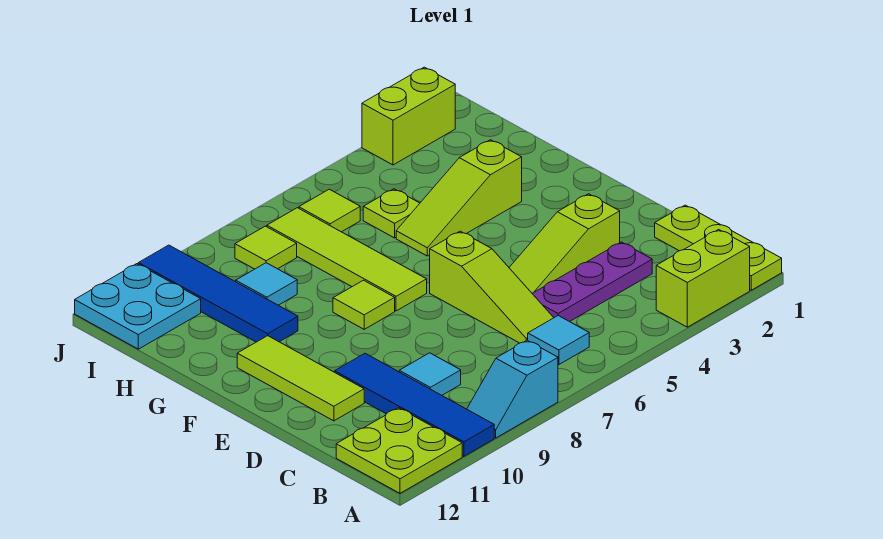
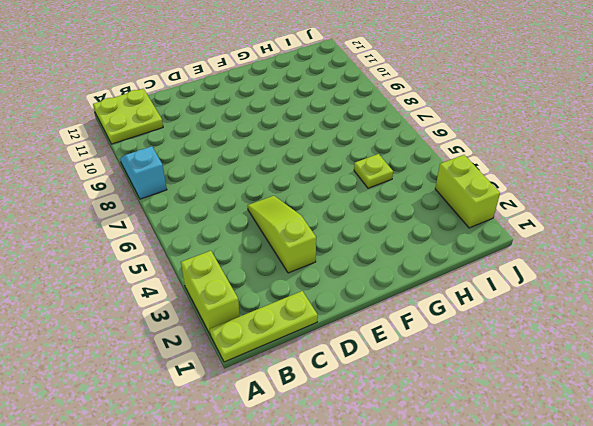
none -> blue 1x4 tile [335,353,494,456]
none -> cyan 1x1 tile [528,316,589,365]
none -> purple 1x3 plate [532,242,652,322]

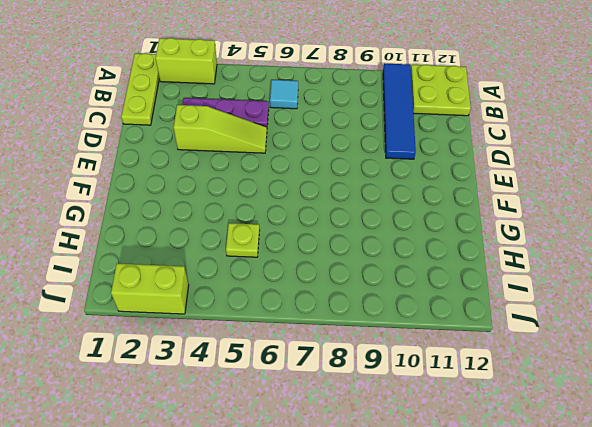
none -> cyan 1x2 slope [467,340,558,438]
none -> lime 1x3 slope [430,231,554,343]
none -> cyan 1x1 tile [399,353,461,395]

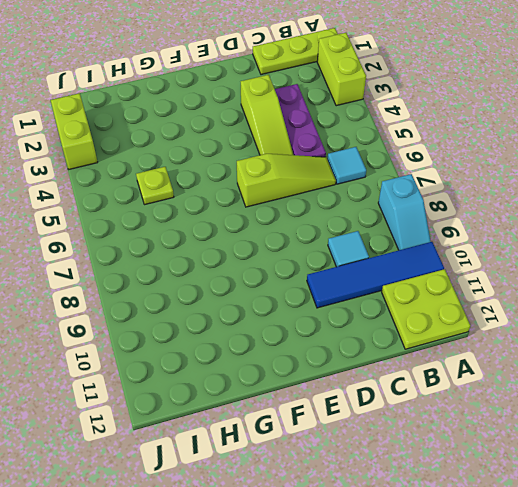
none -> lime 1x3 tile [237,336,364,421]
none -> lime 1x4 tile [267,208,427,311]
none -> lime 1x1 tile [333,280,395,329]

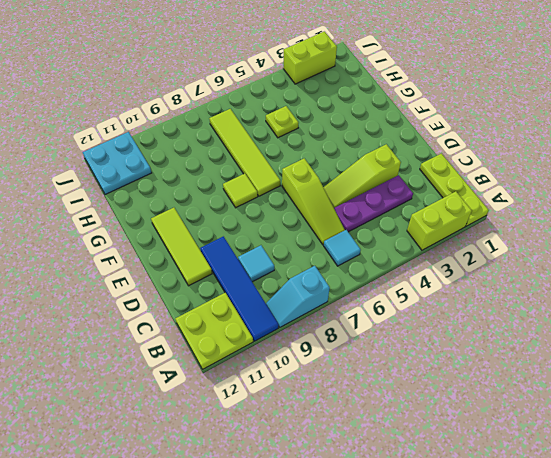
none -> lime 1x3 slope [396,140,522,256]
none -> blue 1x4 tile [138,245,298,342]
none -> cyan 1x1 tile [236,263,297,305]

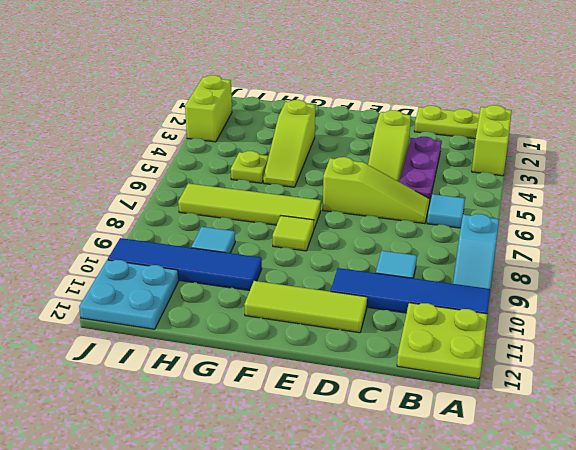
none -> lime 1x1 tile [299,189,360,232]
none -> lime 1x1 tile [235,226,297,269]

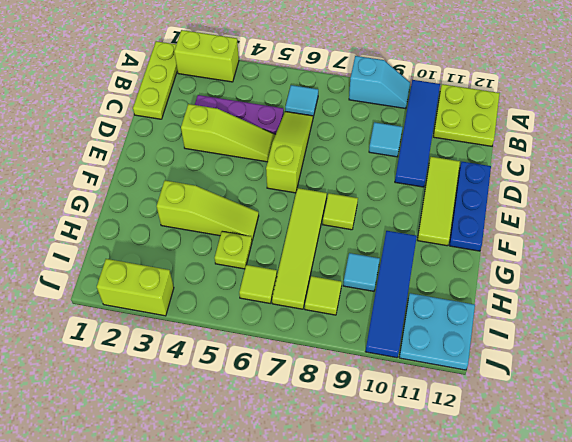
blue 1x3 plate [449,162,491,251] -> none

